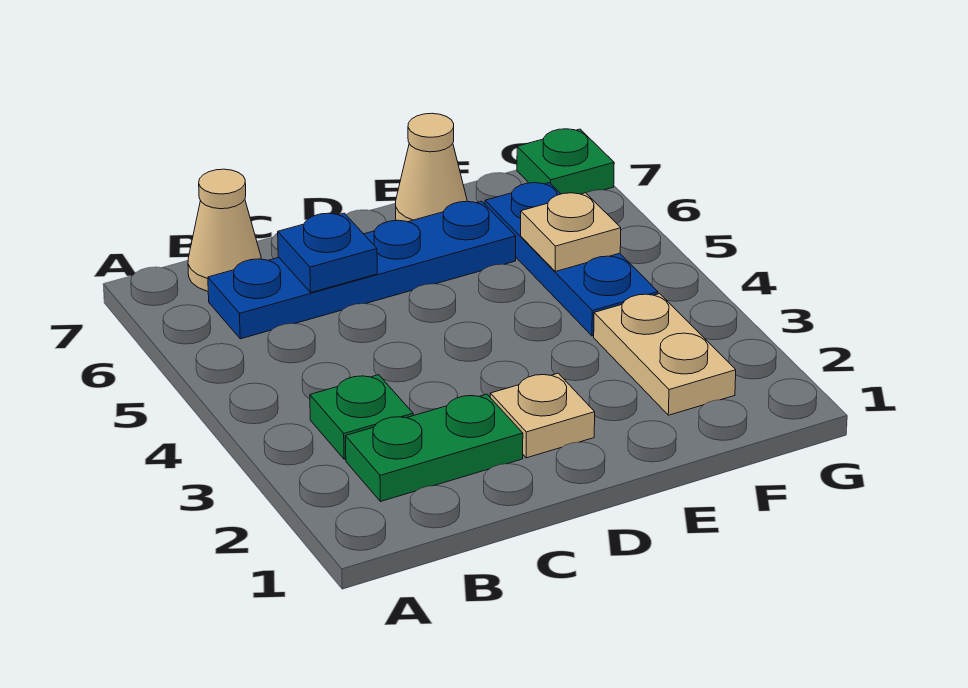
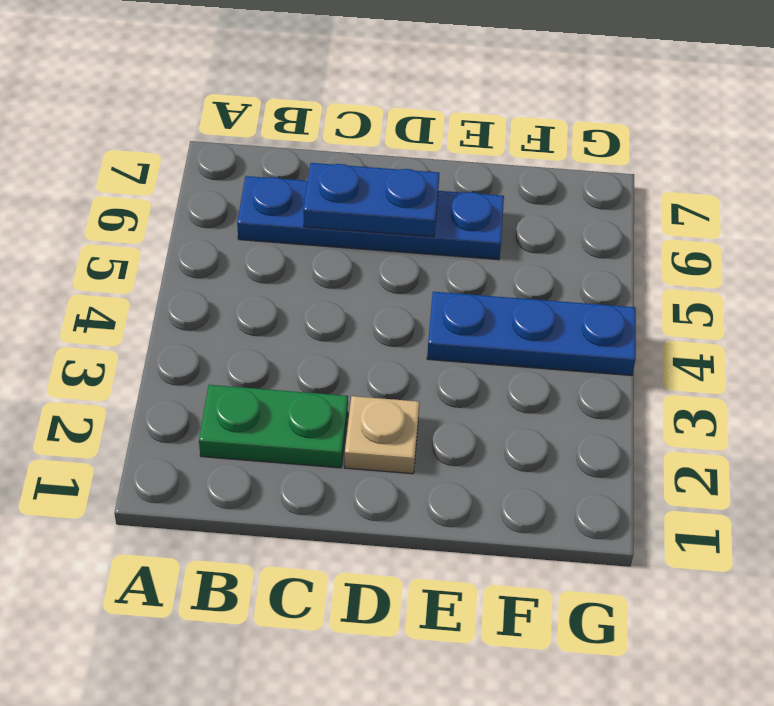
blue 1x2 plate [303,163,439,237] -> blue 1x1 plate [278,213,377,292]
blue 1x3 plate [427,292,636,375] -> blue 1x3 plate turned to [485,183,658,336]
none -> green 1x1 plate [310,375,413,459]
none -> tan 1x1 cone [188,169,261,291]

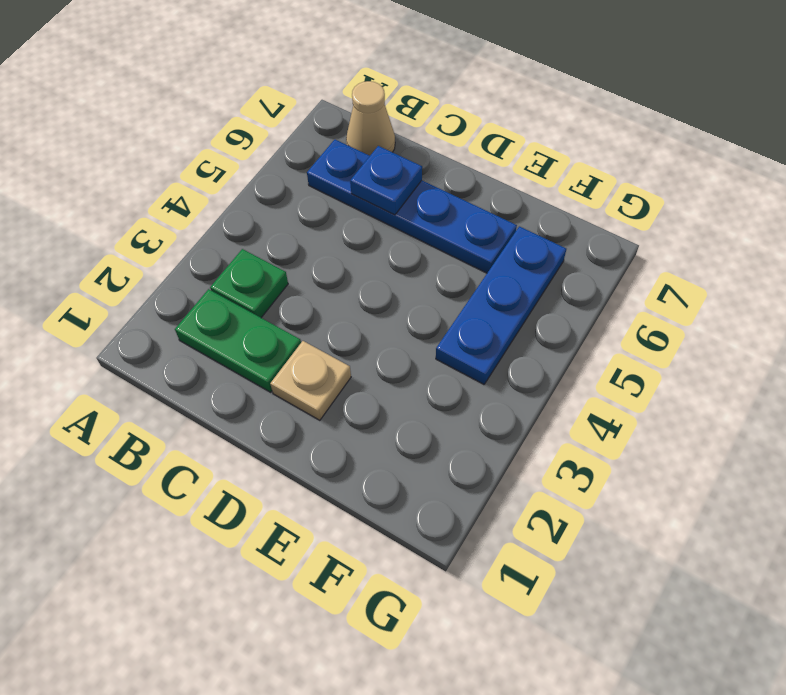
none -> tan 1x1 cone [396,113,467,222]
none -> tan 1x2 plate [594,294,736,415]

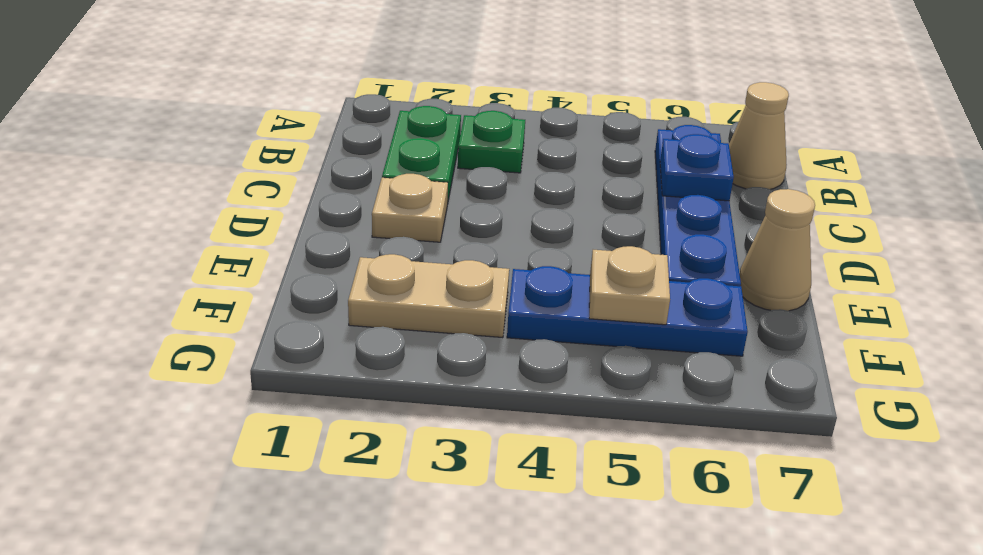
none -> green 1x1 plate [517,129,614,194]

